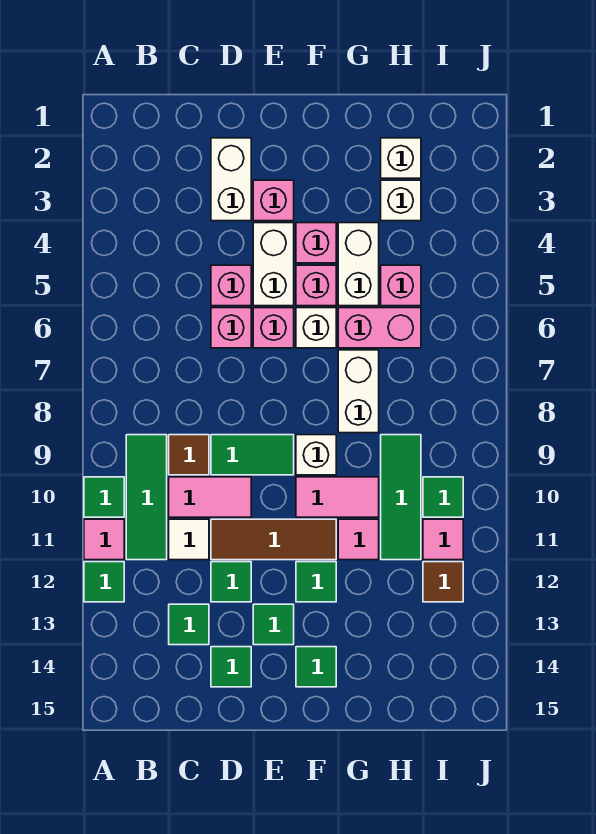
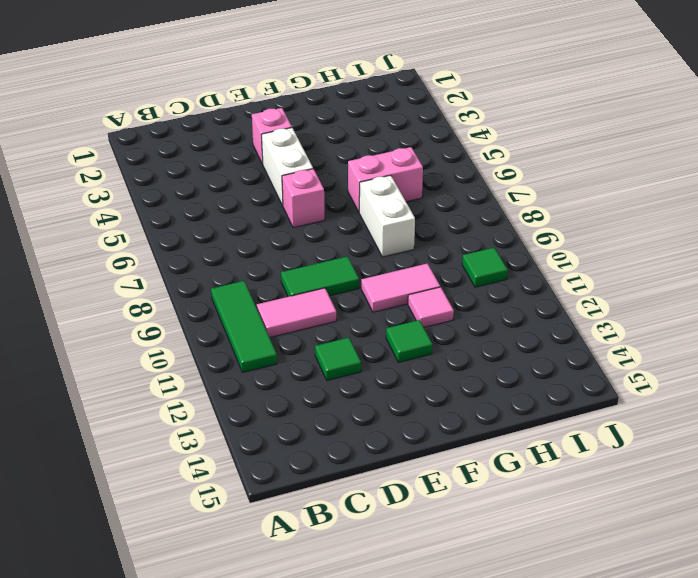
none -> green 1x1 tile [84,477,124,517]
none -> pink 1x1 tile [84,519,124,560]
none -> green 1x1 tile [84,562,124,602]
none -> brown 1x1 tile [169,435,209,475]

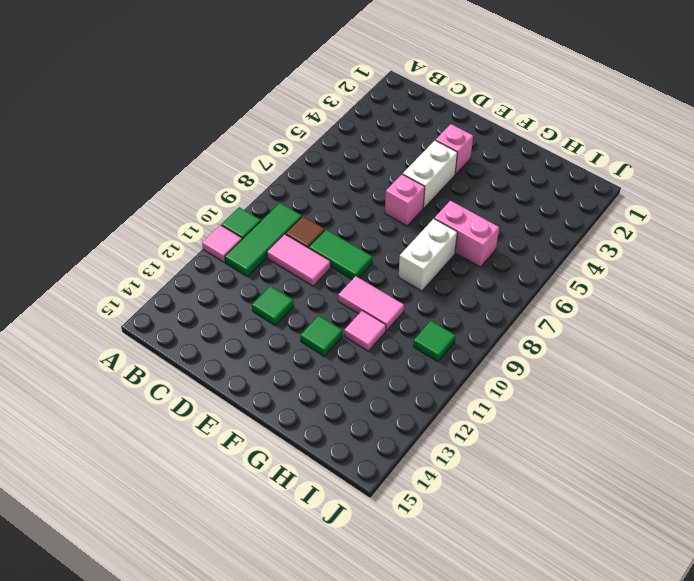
none -> green 1x1 tile [84,562,124,602]
none -> white 1x1 tile [169,519,209,560]
none -> green 1x1 tile [169,604,209,645]
none -> white 1x2 brick [211,138,251,221]

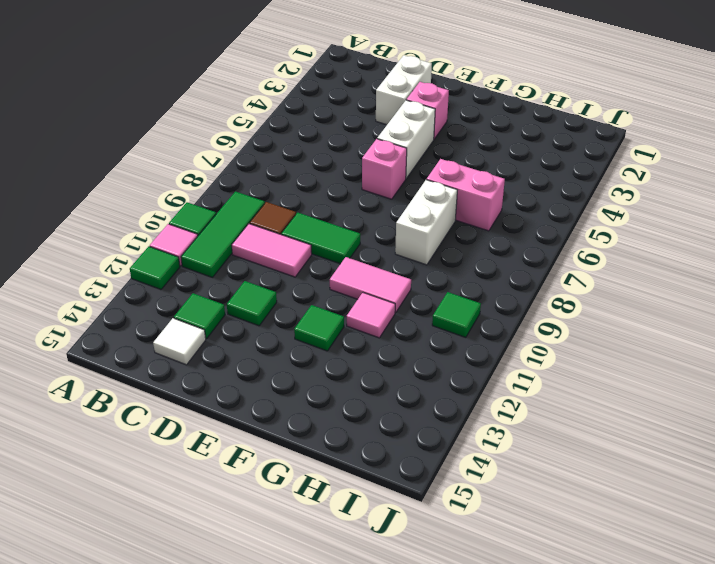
white 1x1 tile [153,318,206,365] -> white 1x1 tile moved to [169,519,209,560]
none -> pink 1x1 brick [211,265,251,306]
none -> pink 1x1 brick [211,308,251,348]
none -> brown 1x3 tile [211,519,336,560]
none -> green 1x1 tile [211,647,251,687]

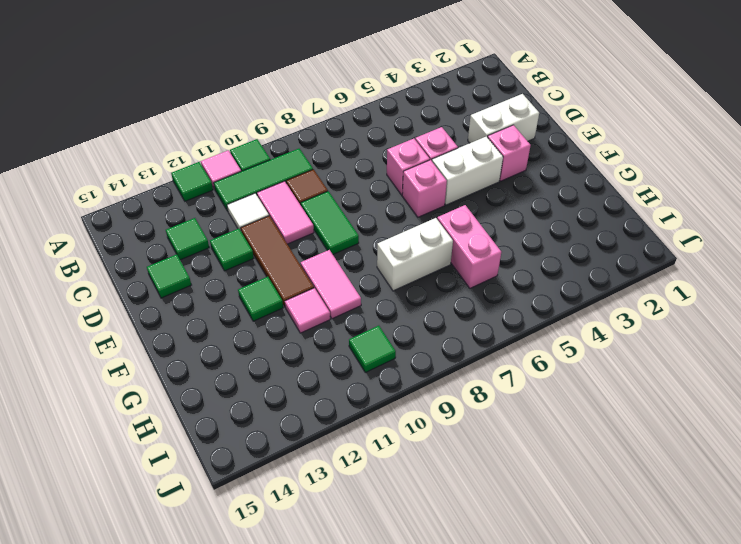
none -> green 1x1 tile [253,604,294,645]
none -> pink 1x1 brick [296,223,336,263]
none -> pink 1x1 brick [296,265,336,306]
none -> white 1x1 brick [296,308,336,348]

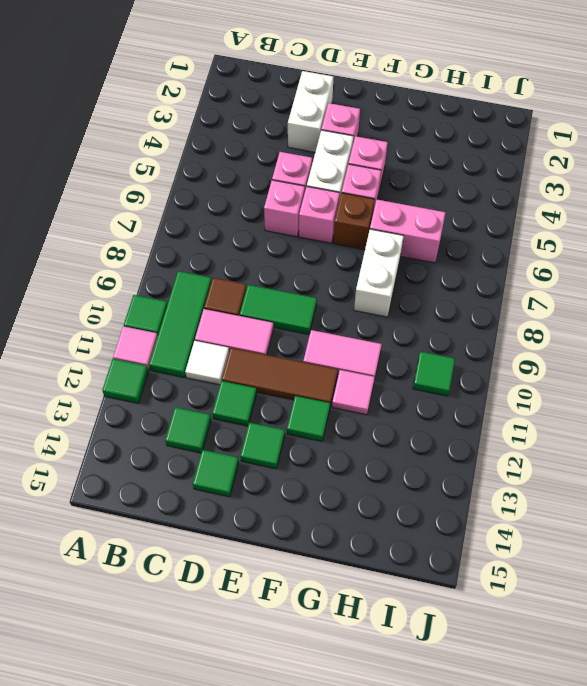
brown 1x1 brick [333,193,375,250] -> white 1x1 brick [296,308,336,348]
none -> white 1x1 brick [296,435,336,475]
none -> green 1x1 tile [296,647,336,687]
none -> white 1x2 brick [338,223,379,306]
none -> white 1x1 brick [381,138,421,178]

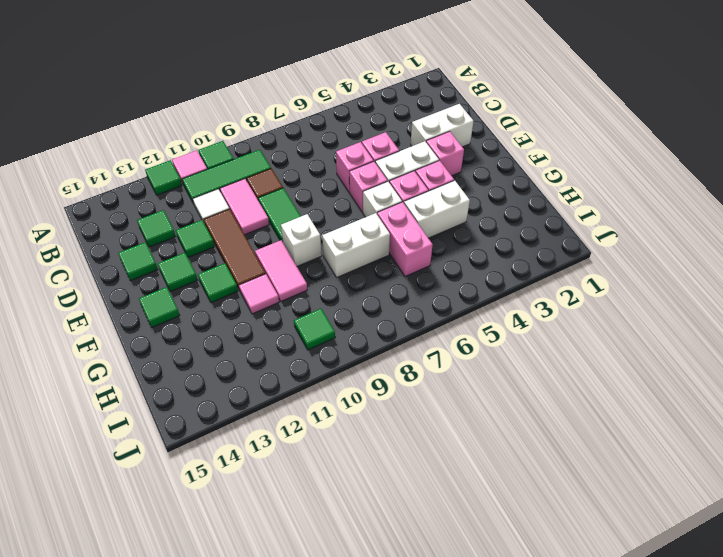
none -> white 1x1 brick [381,138,421,178]
none -> white 1x1 brick [381,180,421,221]
none -> pink 1x1 brick [381,265,421,306]
none -> green 1x3 tile [381,435,421,560]

